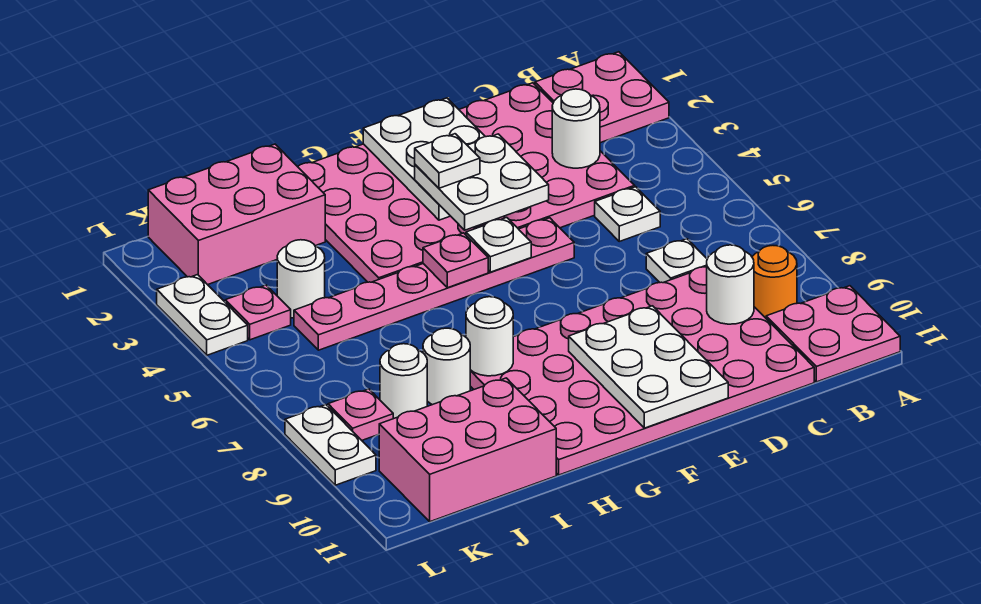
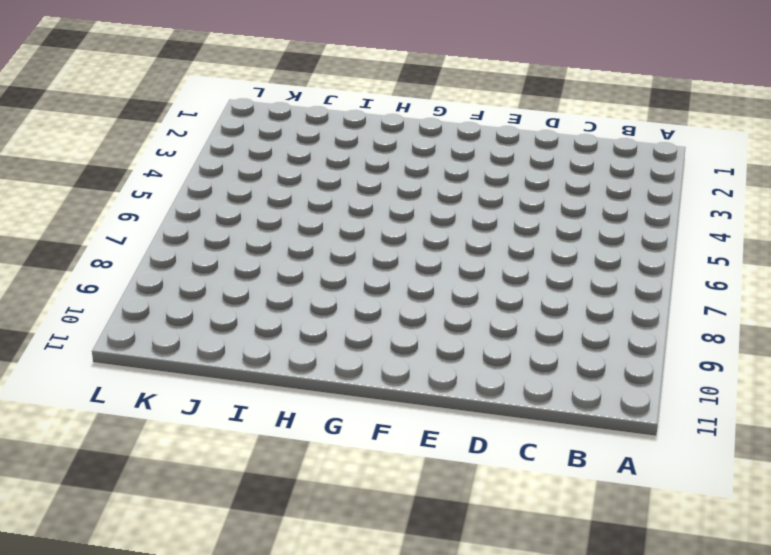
none -> pink 2x2 plate [535,52,669,143]
none -> pink 2x2 plate [766,286,900,382]
none -> orange 1x1 round brick [752,246,797,318]

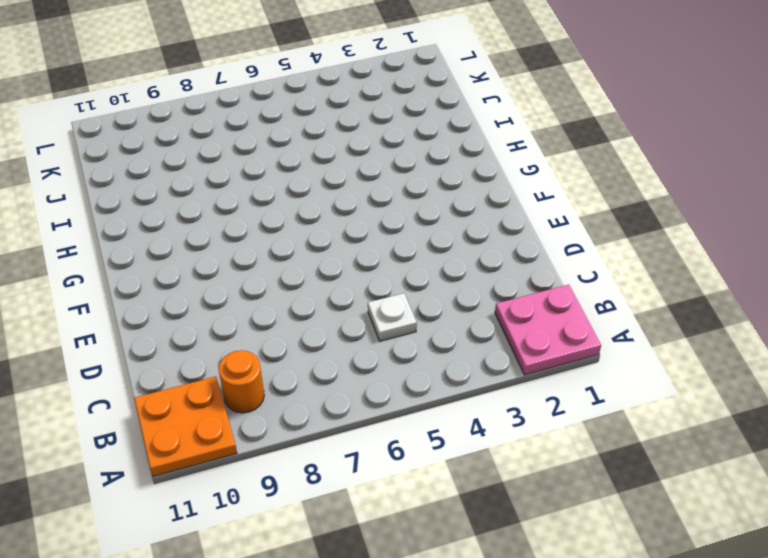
orange 2x2 plate [134,377,237,477] -> pink 2x2 plate [766,286,900,382]
none -> pink 4x6 plate [298,83,635,282]
none -> white 1x1 plate [646,239,707,283]
none -> pink 4x6 plate [470,267,814,475]

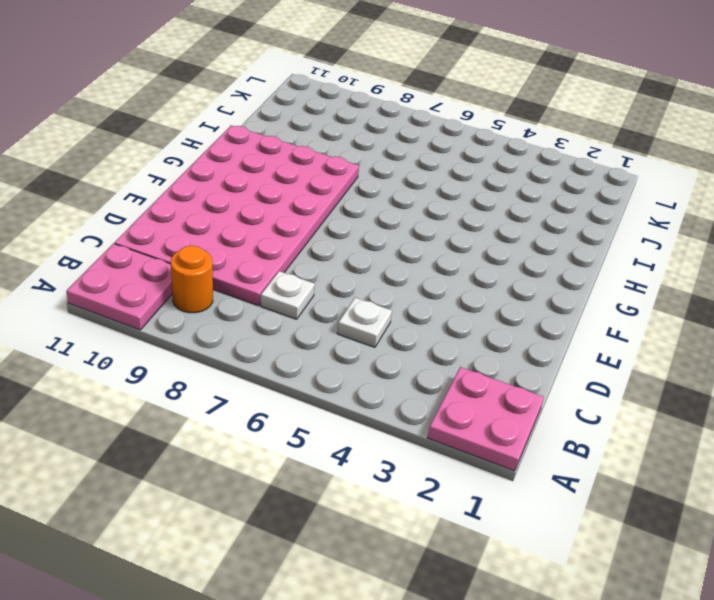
none -> pink 4x6 plate [298,83,635,282]
none -> pink 1x6 plate [294,218,574,350]
none -> pink 2x3 brick [148,144,325,285]

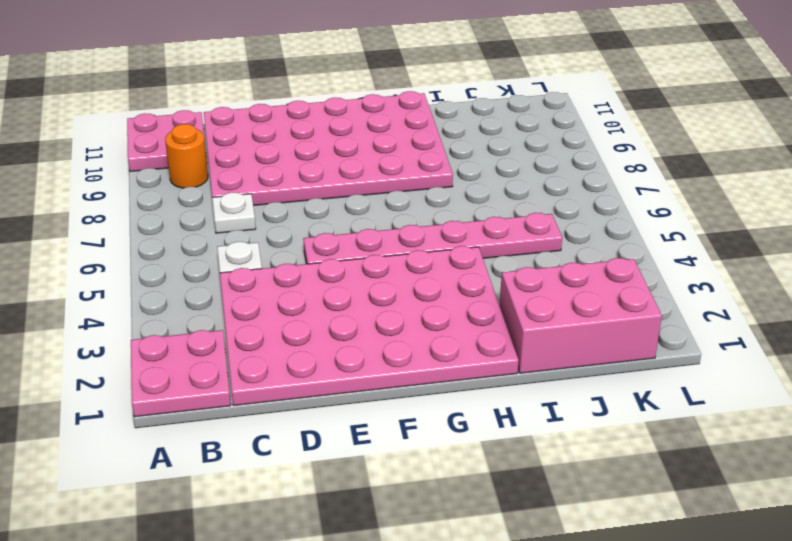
none -> white 1x1 round brick [423,328,470,405]
none -> pink 2x3 brick [379,378,556,522]
none -> white 1x1 round brick [277,240,325,318]

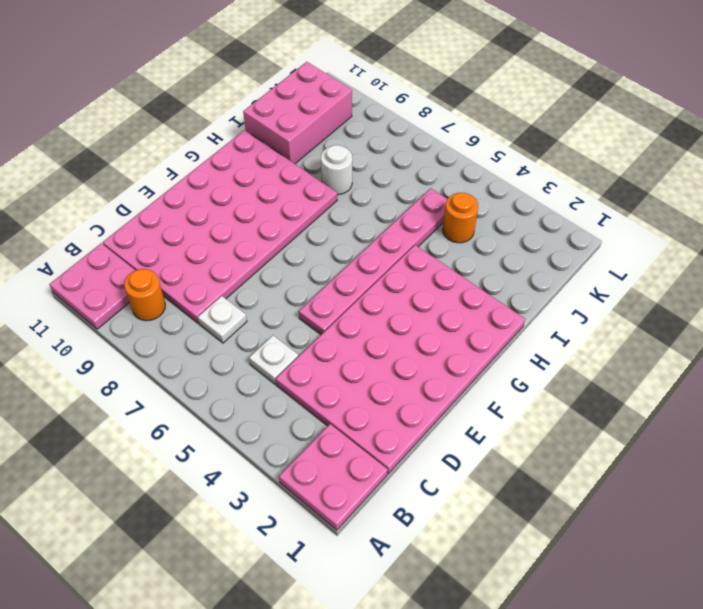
orange 1x1 round brick [443,193,478,243] -> white 1x1 round brick [277,240,325,318]
none -> pink 2x3 brick [148,144,325,285]
none -> white 1x1 round brick [380,344,427,419]
none -> pink 1x1 plate [225,285,291,340]

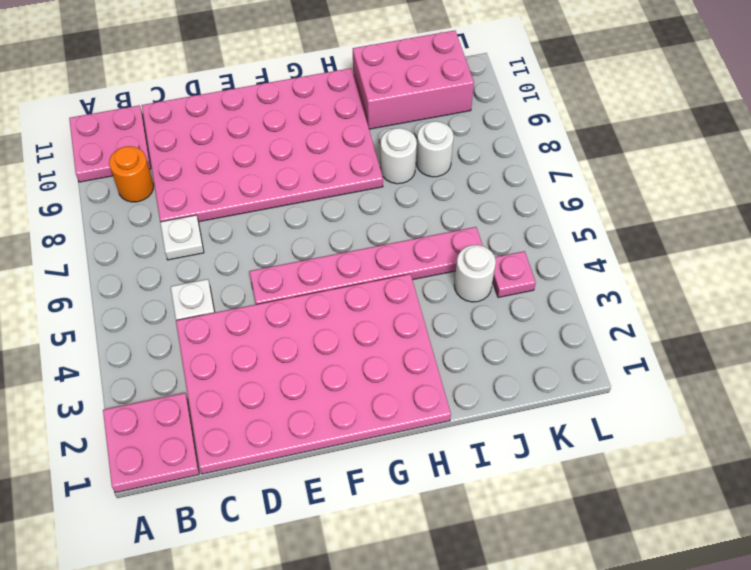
none -> pink 2x3 brick [148,144,325,285]
none -> pink 1x1 plate [328,389,393,440]
none -> white 1x2 plate [157,275,248,355]

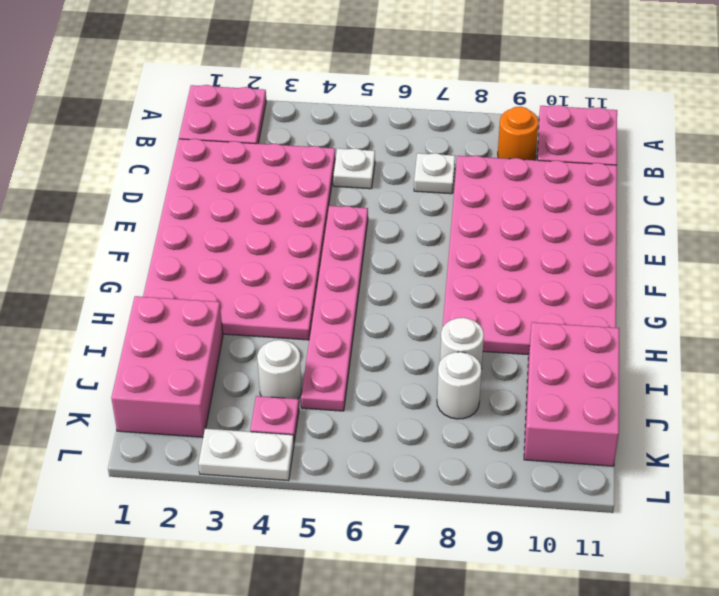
none -> pink 1x1 plate [328,389,393,440]
none -> white 1x2 plate [285,405,376,485]
none -> white 1x1 round brick [552,89,600,168]

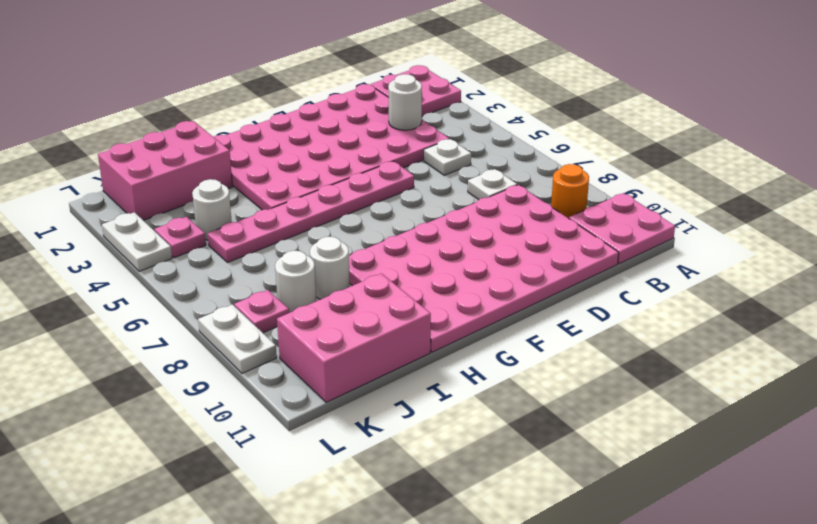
none -> white 1x1 round brick [707,245,754,324]
none -> white 2x3 plate [363,98,485,220]
none -> white 2x3 plate [569,306,728,428]

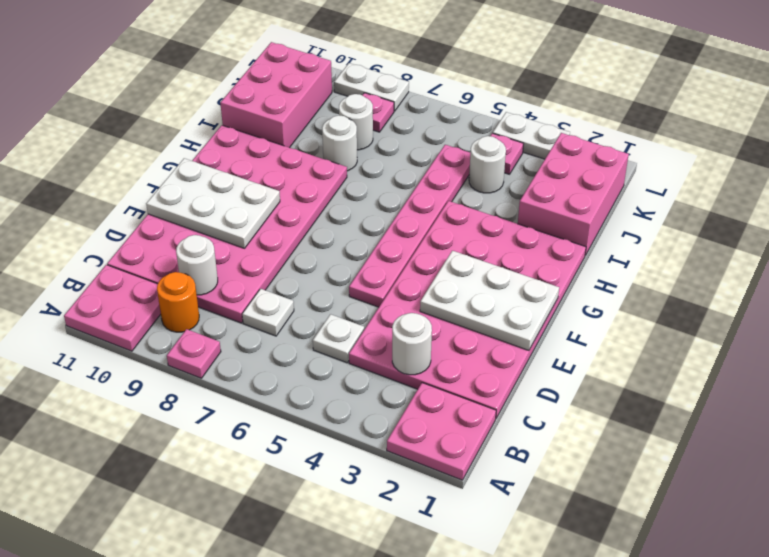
pink 1x1 plate [167,329,221,378] -> pink 1x1 plate moved to [423,233,488,288]
none -> white 1x1 plate [466,217,531,272]
none -> white 1x1 round brick [466,297,513,376]
none -> white 2x2 plate [415,134,549,230]

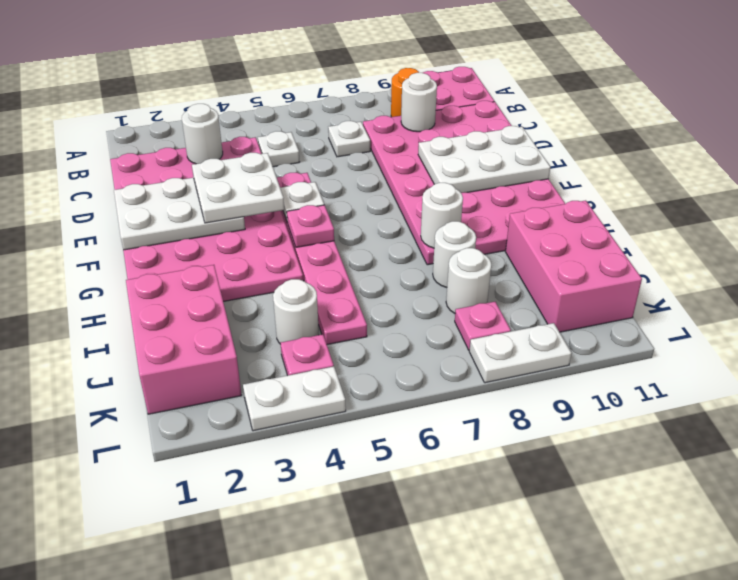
none -> pink 2x2 plate [535,52,669,143]
none -> white 1x1 plate [415,134,480,188]

